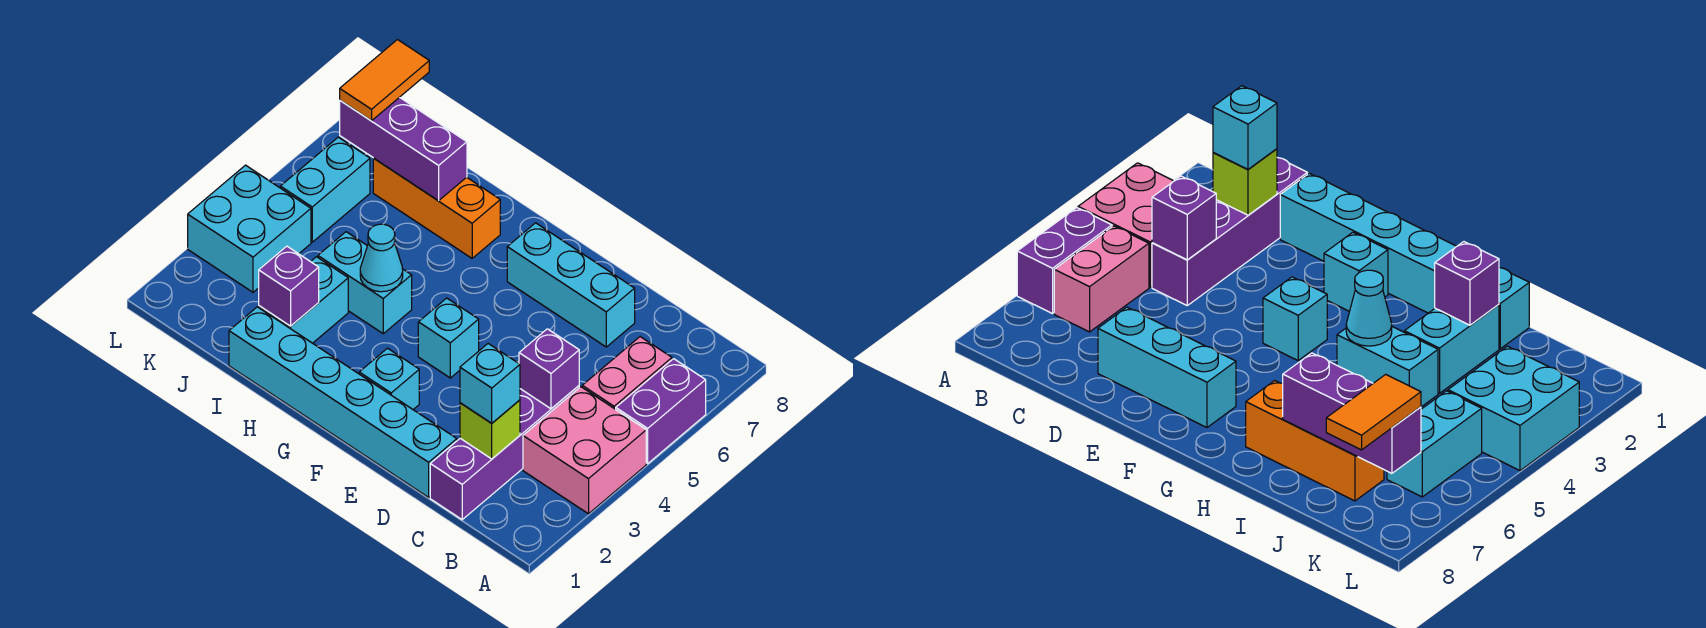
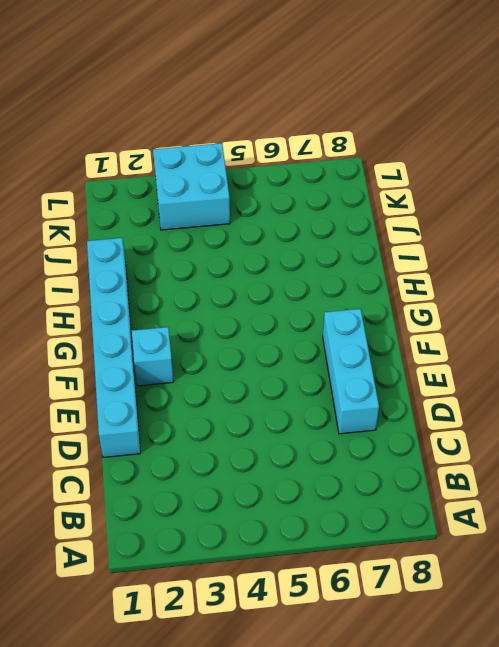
none -> pink 2x2 brick [523,387,646,514]
none -> purple 1x2 brick [616,359,706,463]
none -> pink 1x2 brick [582,337,672,409]

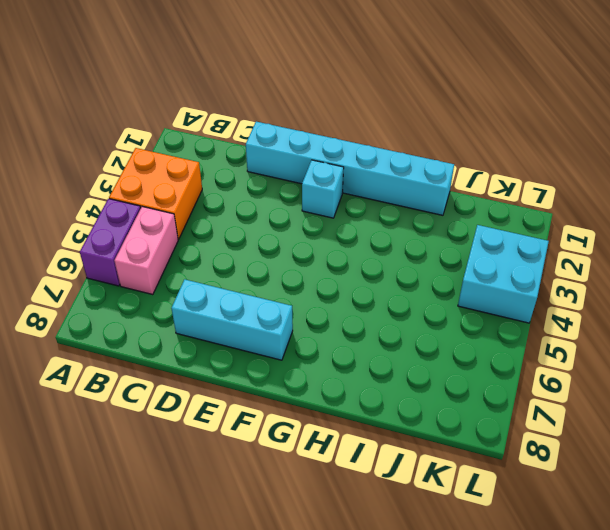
orange 2x2 brick [109,148,202,239] -> pink 2x2 brick [523,387,646,514]
none -> purple 1x4 brick [430,386,579,520]
none -> cyan 1x1 brick [418,298,479,378]
none -> cyan 1x2 brick [318,232,412,334]

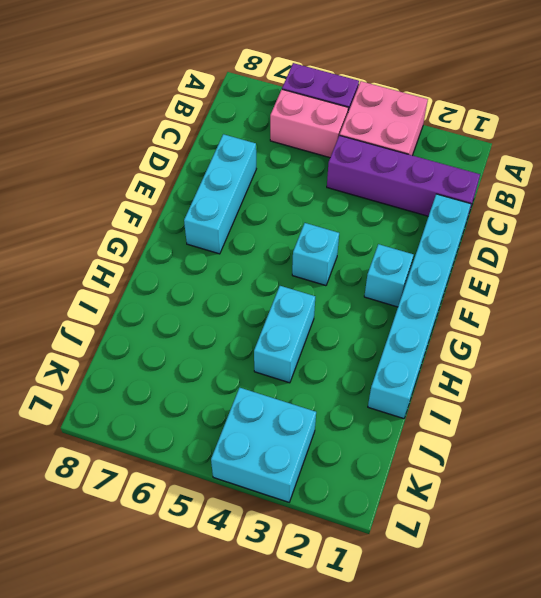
none -> orange 1x3 brick [373,158,500,258]
none -> cyan 1x2 brick [259,257,348,343]
none -> cyan 1x2 brick [280,137,370,242]

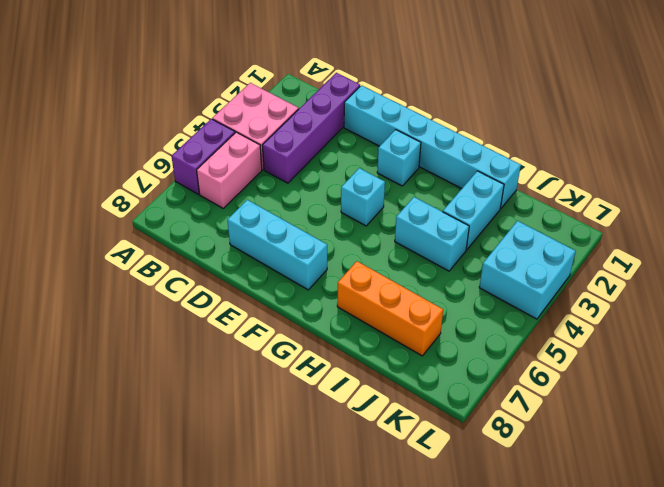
none -> cyan 1x2 brick [280,137,370,242]
none -> lime 1x1 brick [460,400,520,459]
none -> purple 1x1 brick [519,329,579,409]

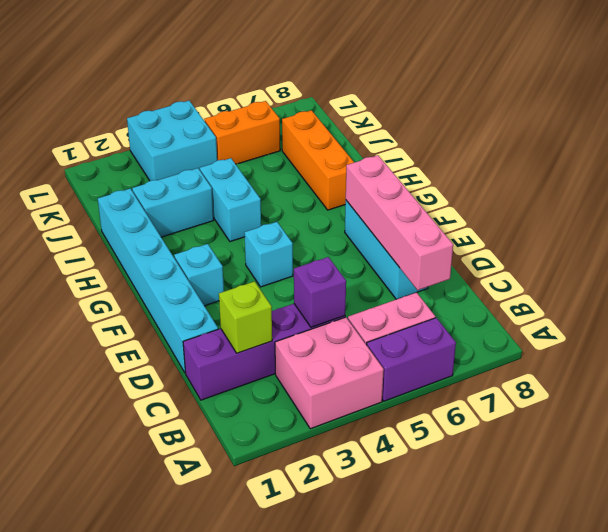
pink 1x4 brick [346,155,453,290] -> none
orange 1x2 brick [204,101,280,164] -> cyan 1x2 brick [280,137,370,242]
none -> cyan 1x1 cone [360,224,403,292]
none -> purple 1x1 brick [259,246,319,326]
none -> purple 1x3 brick [340,97,467,201]

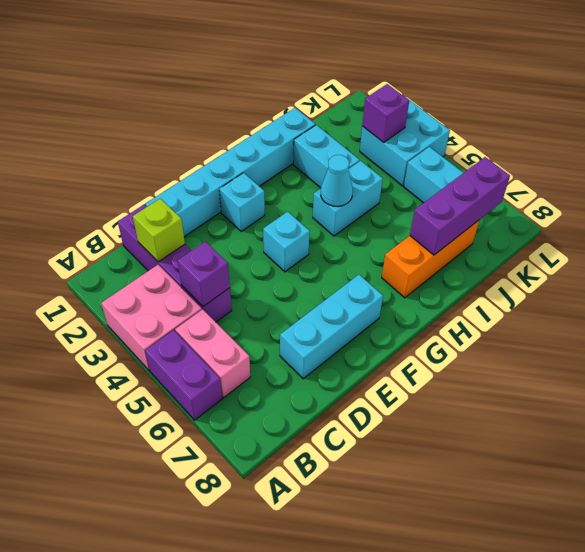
purple 1x1 brick [362,84,409,142] -> purple 1x1 brick moved to [259,246,319,326]
none -> cyan 1x1 brick [460,344,520,423]
none -> orange 1x2 tile [340,40,429,121]

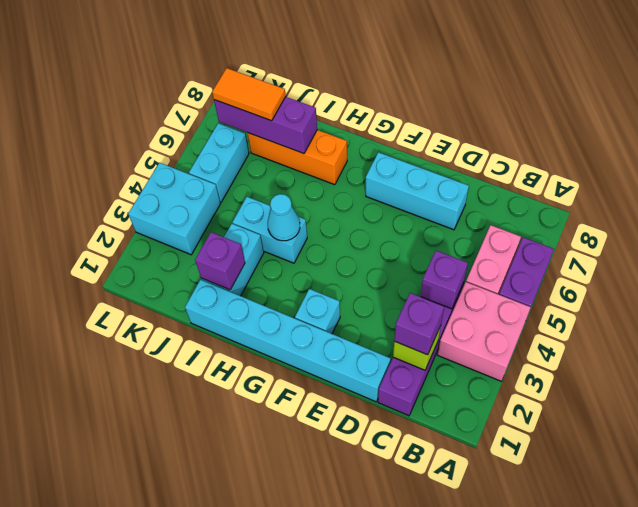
purple 1x1 brick [394,293,444,355] -> cyan 1x1 brick [460,344,520,423]
orange 1x2 tile [212,68,286,121] -> orange 1x2 tile turned to [340,40,429,121]
none -> cyan 1x1 brick [418,298,479,378]

